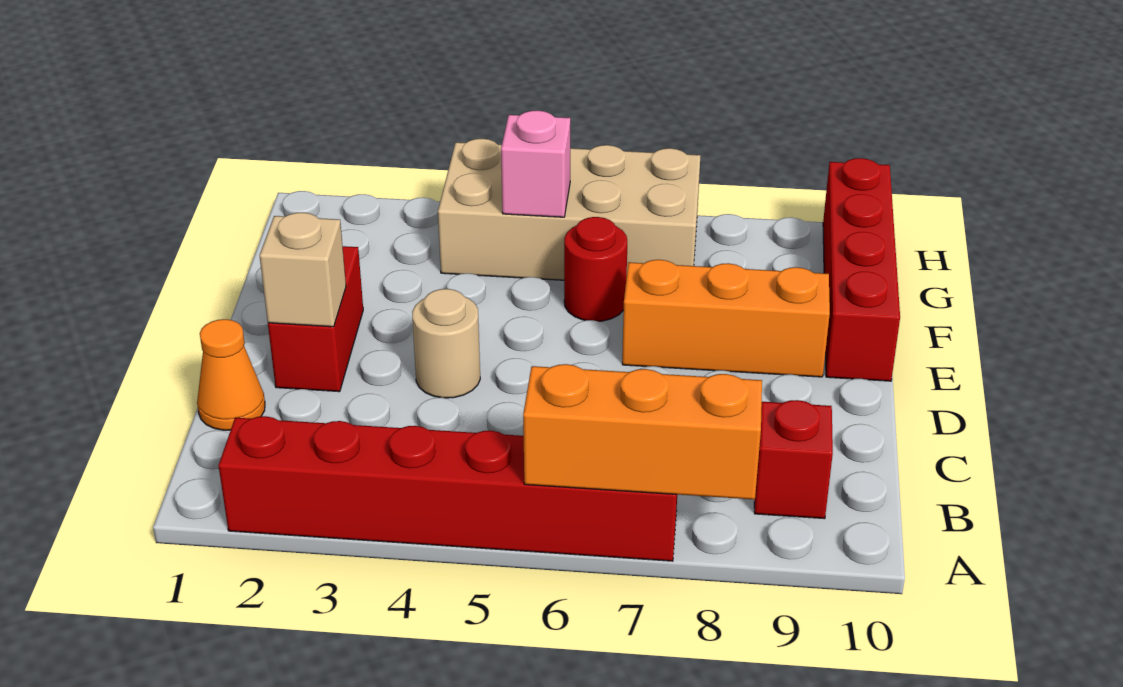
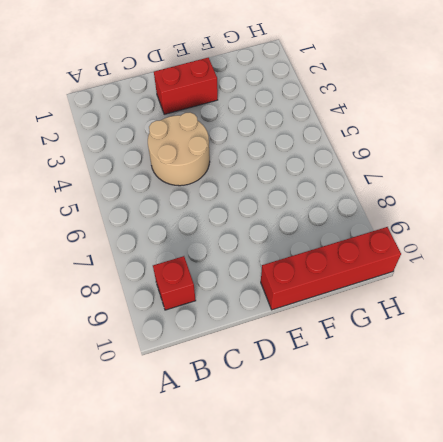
tan 2x2 round brick [148,112,210,186] -> tan 1x1 round brick [412,289,480,398]
none -> red 1x6 brick [219,416,677,561]
none -> orange 1x1 cone [197,319,265,430]
none -> orange 1x3 brick [622,260,830,377]

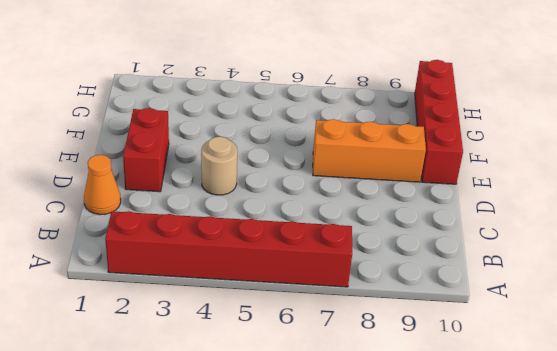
none -> red 1x1 brick [754,400,833,519]
none -> red 1x1 round brick [564,217,627,321]
none -> tan 2x4 brick [438,139,701,280]

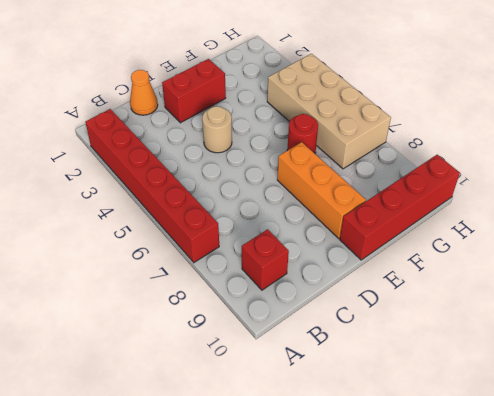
none -> orange 1x3 brick [523,364,762,500]
none -> tan 1x1 brick [260,212,346,327]
none -> pink 1x1 brick [501,110,570,217]

